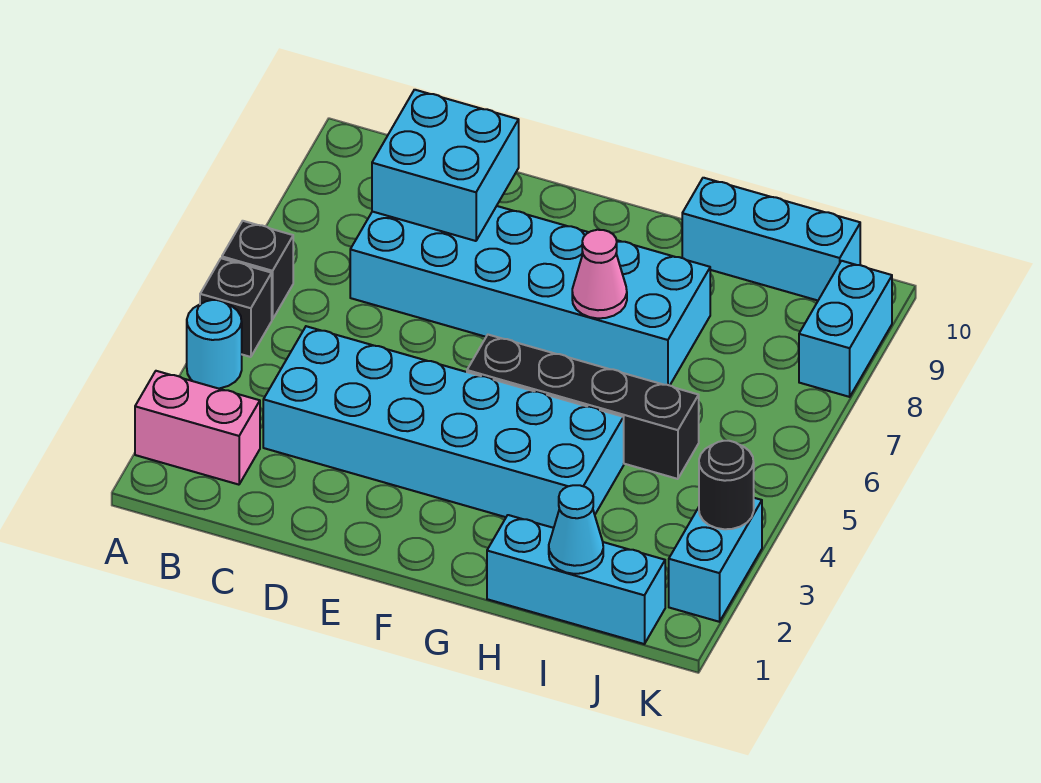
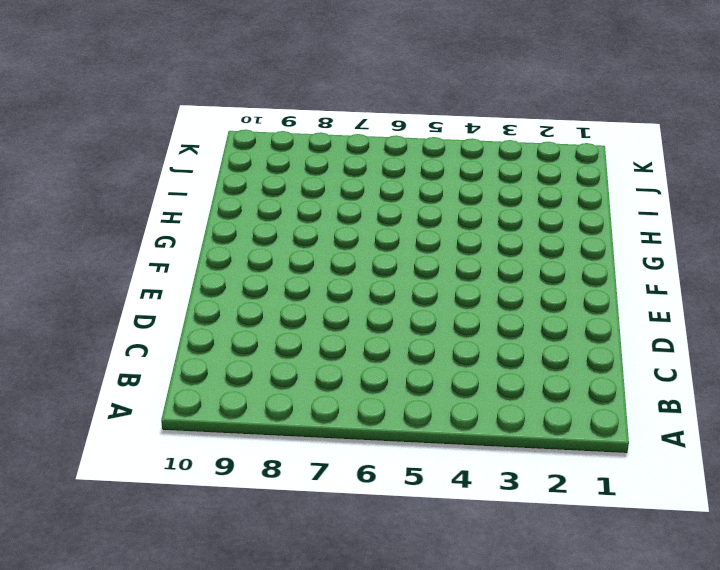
none -> pink 1x2 brick [135,371,260,485]
none -> cyan 1x1 round brick [187,300,242,388]
none -> black 1x1 brick [200,258,272,357]

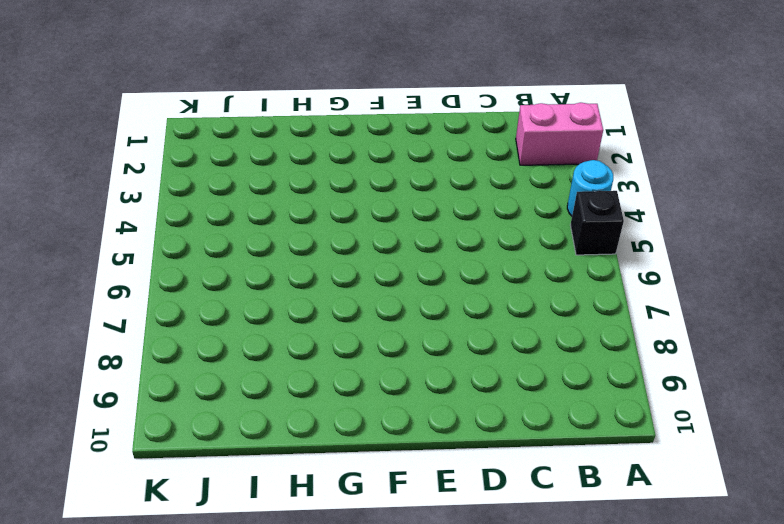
none -> black 1x1 brick [222,221,293,319]
none -> cyan 2x6 brick [263,326,624,528]
none -> cyan 2x6 brick [350,206,710,385]

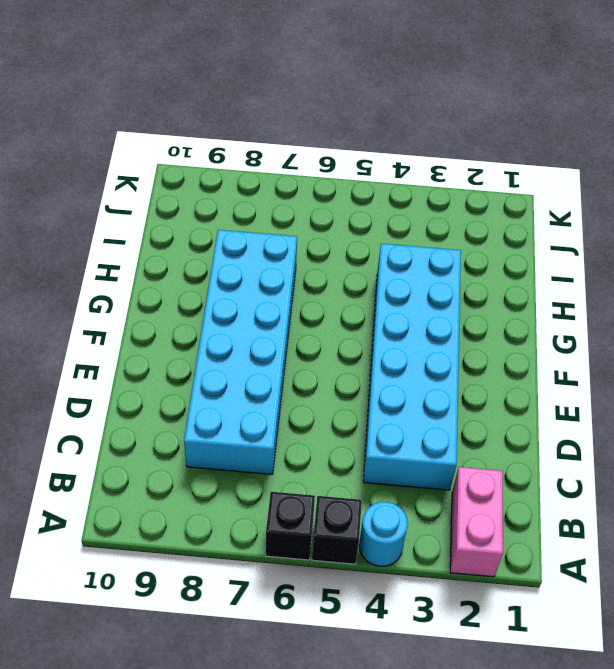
none -> black 1x4 brick [467,335,699,479]
none -> cyan 1x3 brick [487,515,665,644]
none -> cyan 1x3 brick [682,178,860,300]

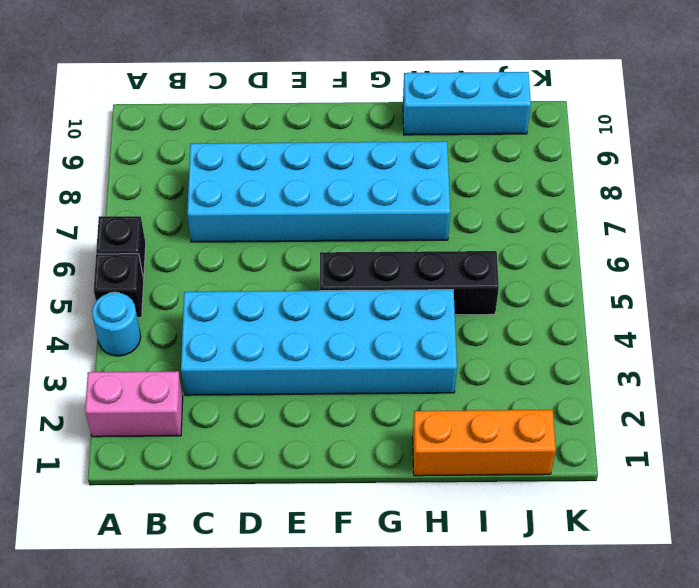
orange 1x3 brick [413,410,556,476] -> cyan 1x3 brick [487,515,665,644]
none -> cyan 1x2 brick [669,498,762,622]
none -> cyan 1x2 brick [799,261,892,397]
none -> cyan 2x2 brick [372,90,519,241]

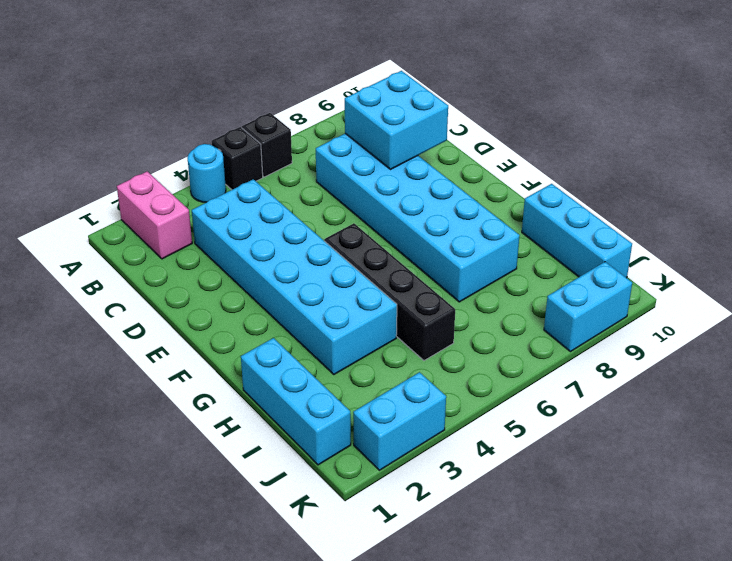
none -> pink 1x1 cone [572,230,627,318]
none -> cyan 1x1 cone [549,485,603,574]
none -> black 1x1 round brick [699,441,754,529]

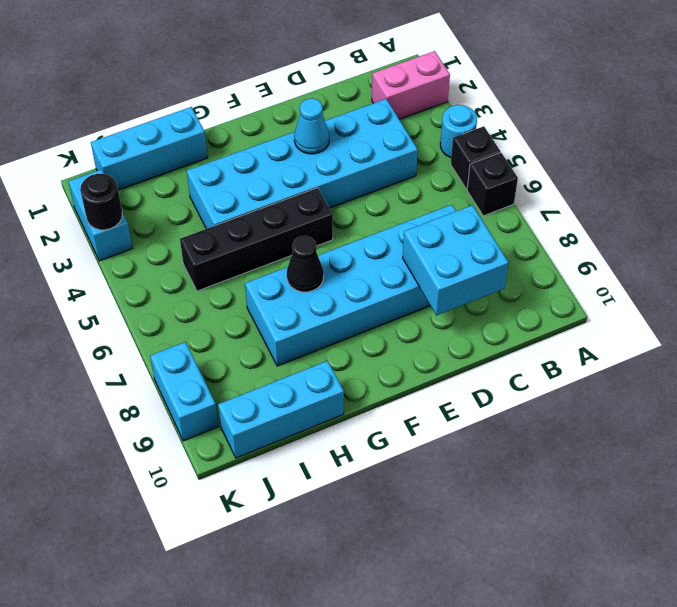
cyan 1x1 cone [294,98,329,154] -> cyan 1x1 cone moved to [549,485,603,574]
black 1x1 cone [287,236,324,292] -> pink 1x1 cone [572,230,627,318]

